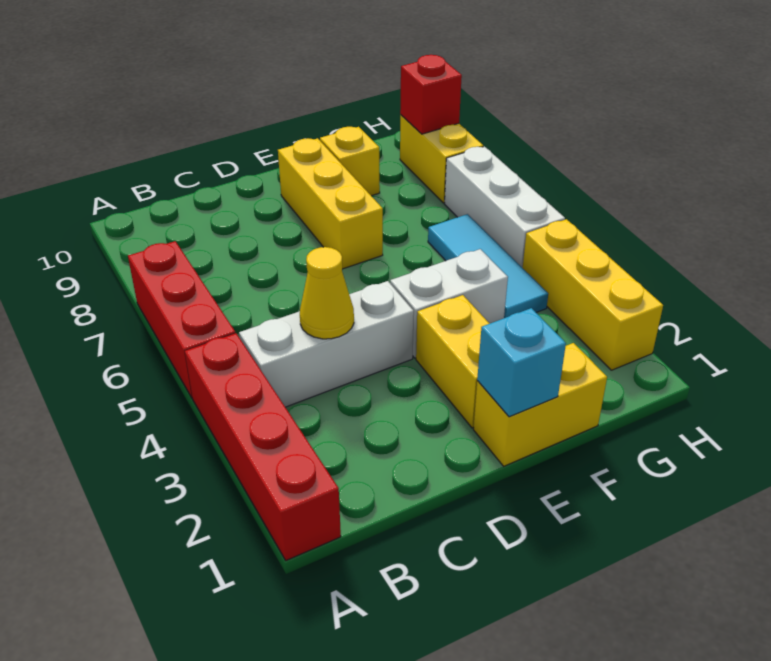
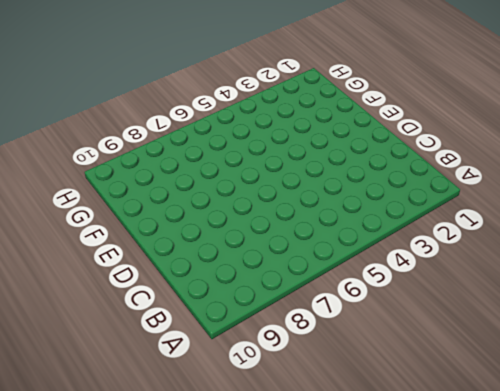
none -> red 1x4 brick [185,333,341,560]
none -> red 1x3 brick [128,241,235,397]
none -> white 1x3 brick [239,281,414,407]

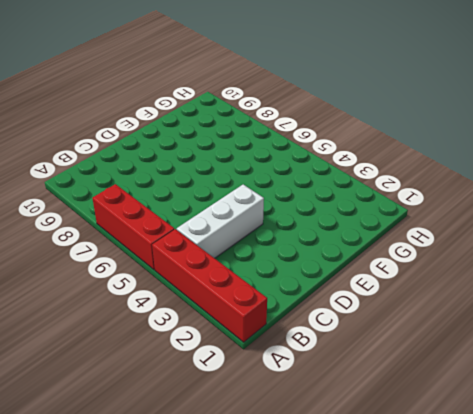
none -> yellow 1x2 brick [473,343,607,466]
none -> yellow 1x2 brick [416,295,490,428]
none -> white 1x2 brick [390,249,508,358]

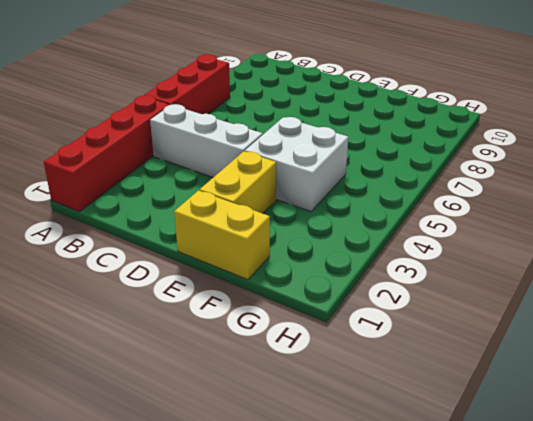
white 2x2 brick [245,117,348,212] -> white 1x2 brick [390,249,508,358]
none -> yellow 1x3 brick [278,138,383,269]
none -> yellow 1x1 brick [320,127,380,196]
none -> cyan 1x3 tile [428,214,548,318]

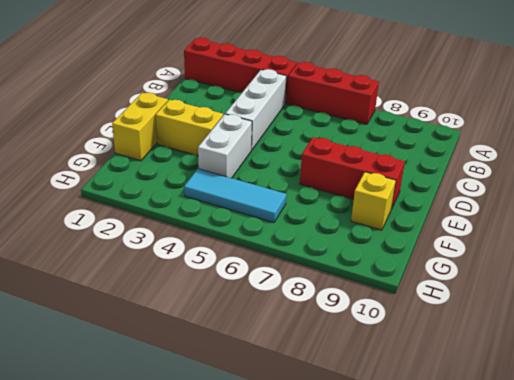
red 1x3 brick [300,137,405,209] -> yellow 1x3 brick [278,138,383,269]
none -> yellow 1x3 brick [523,219,663,370]
none -> white 1x3 brick [445,147,565,268]
none -> yellow 1x2 brick [400,115,483,203]

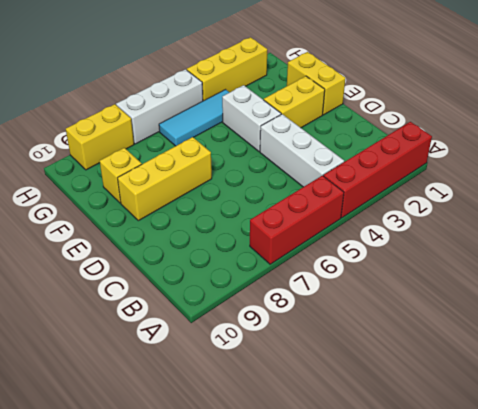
none -> yellow 1x1 cone [300,247,354,339]
none -> cyan 1x1 brick [477,308,566,417]
none -> red 1x1 brick [400,55,462,134]

